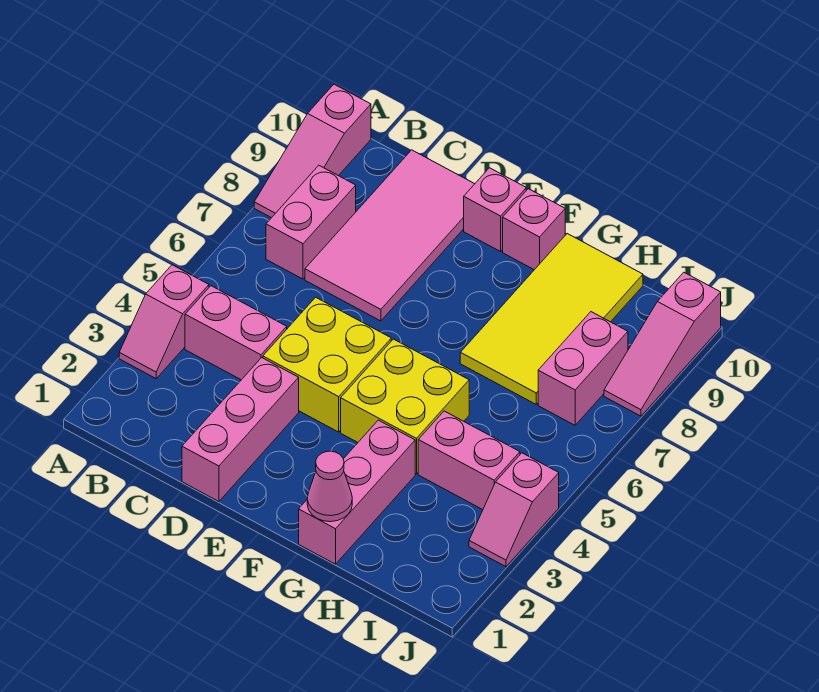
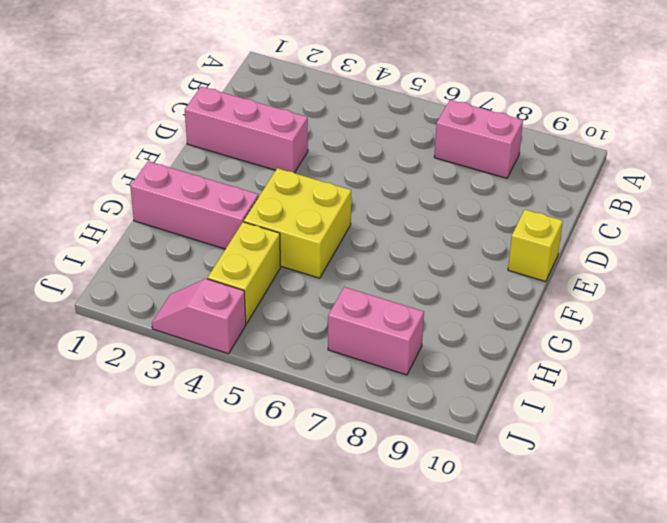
yellow 1x1 brick [508,210,563,282] -> pink 1x1 brick [464,168,526,251]
yellow 1x2 brick [208,222,281,324] -> pink 1x2 brick [418,411,520,510]
none -> pink 1x2 slope [119,265,209,378]
none -> pink 1x3 slope [254,84,371,218]
none -> pink 1x2 brick [185,286,287,380]

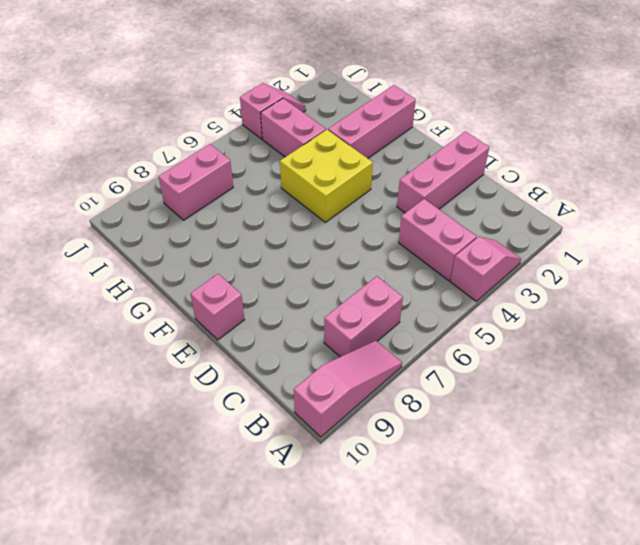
none -> pink 2x4 tile [305,150,474,321]
none -> yellow 2x2 brick [263,297,391,432]
none -> pink 1x1 brick [503,189,565,270]

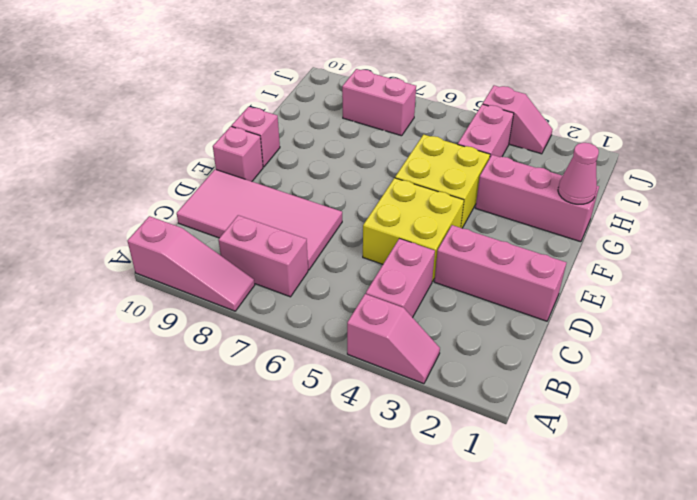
none -> yellow 2x4 tile [460,234,643,404]
none -> pink 1x3 slope [604,272,721,416]

